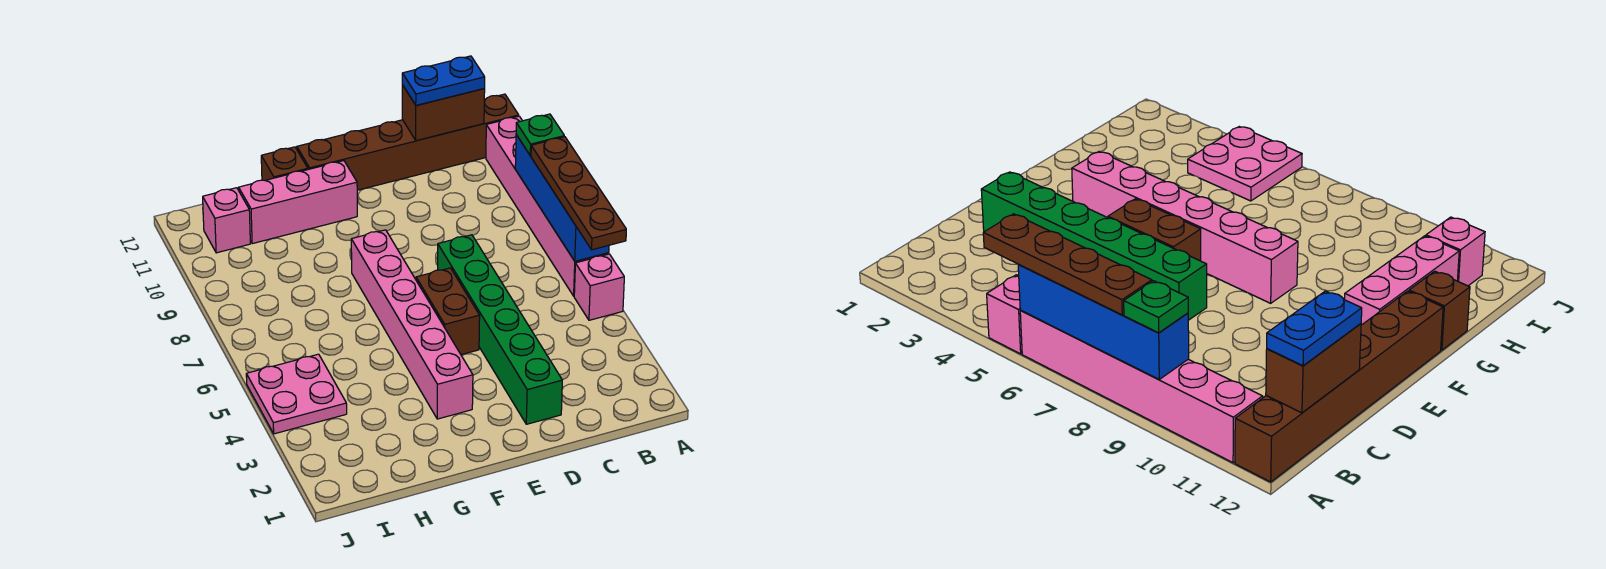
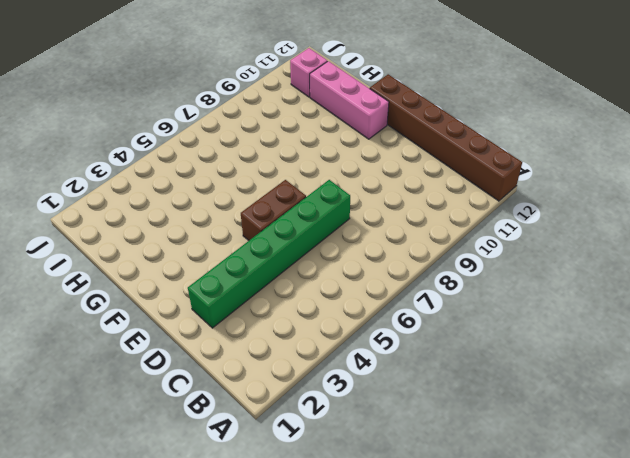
none -> pink 1x1 brick [574,254,624,320]
none -> pink 1x6 brick [486,116,609,296]
none -> pink 1x6 brick [351,230,473,419]

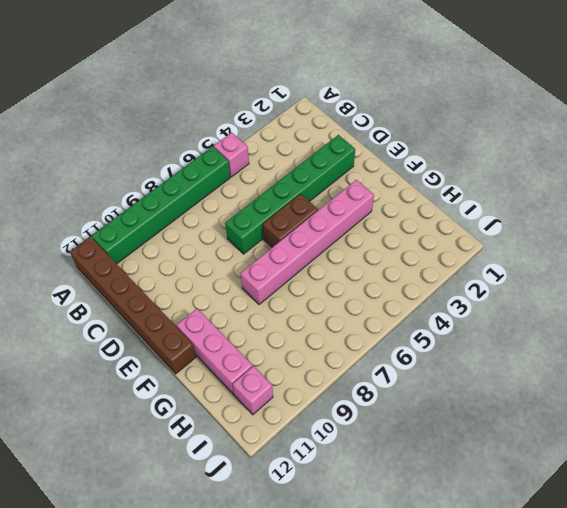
green 1x6 brick [92,146,230,264] -> pink 1x6 brick [486,116,609,296]
none -> brown 1x1 brick [261,147,308,180]
none -> pink 2x2 plate [246,354,347,434]
none -> blue 1x4 brick [515,135,609,261]

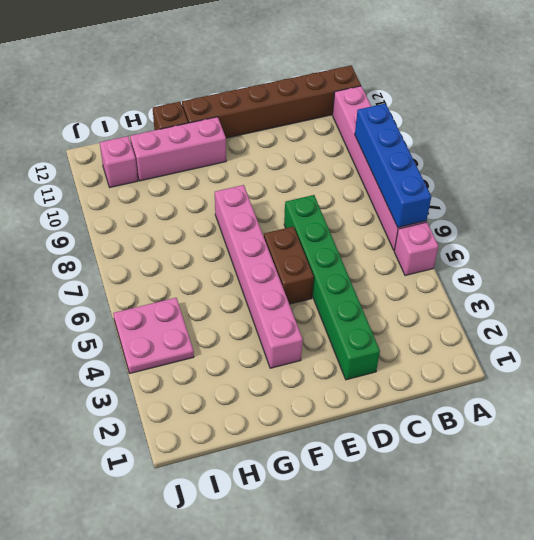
none -> brown 1x2 brick [402,85,485,141]
none -> brown 1x4 plate [531,137,626,250]
none -> green 1x1 plate [516,114,564,156]

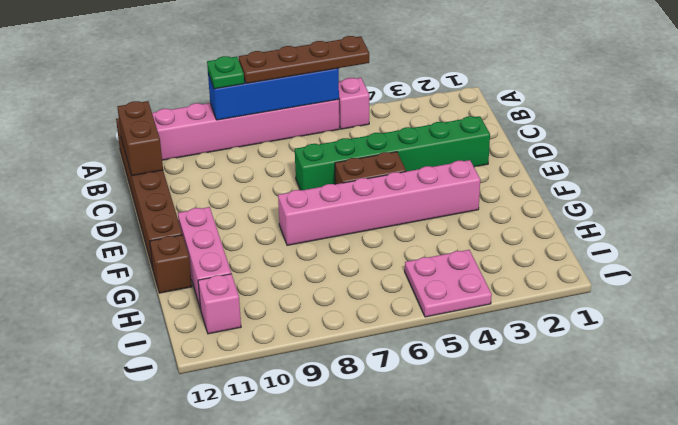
none -> blue 1x2 plate [402,56,485,105]

